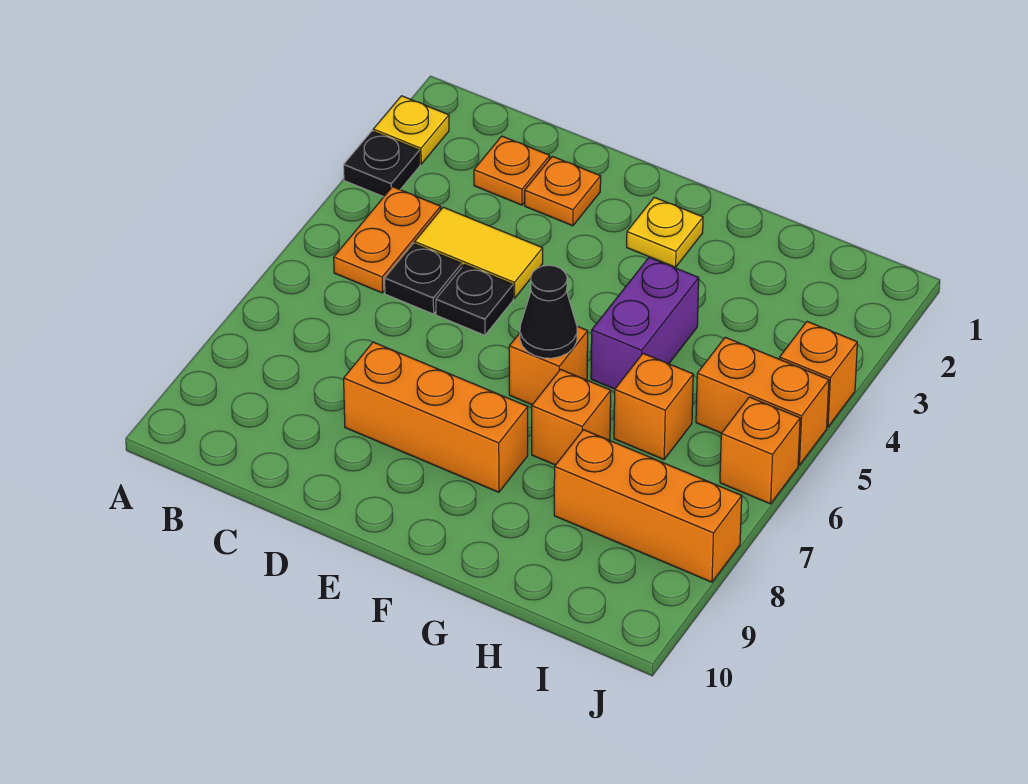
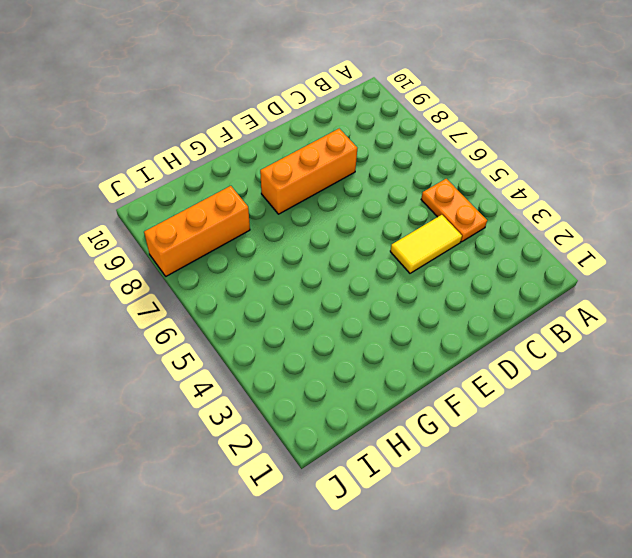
none -> yellow 1x1 plate [373,96,449,164]
none -> black 1x1 plate [344,131,420,197]
none -> orange 1x1 plate [474,136,550,205]

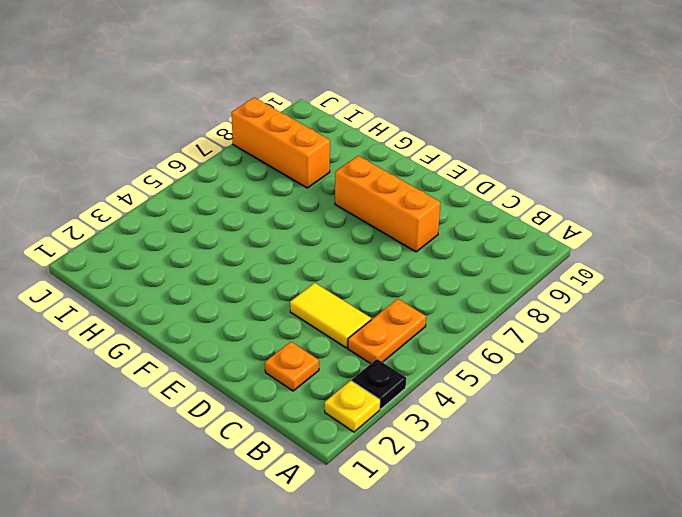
none -> black 1x1 plate [385,243,462,314]
none -> orange 1x1 plate [525,156,601,226]
none -> black 1x1 plate [436,264,513,335]

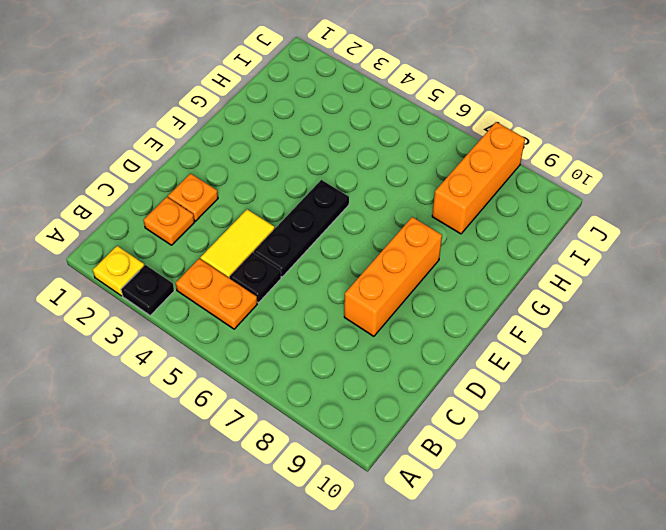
black 1x3 plate [254,180,349,277] -> black 1x1 plate [436,264,513,335]
none -> yellow 1x1 plate [627,197,703,267]
none -> orange 1x1 brick [509,326,588,405]
none -> purple 1x2 brick [591,257,699,389]

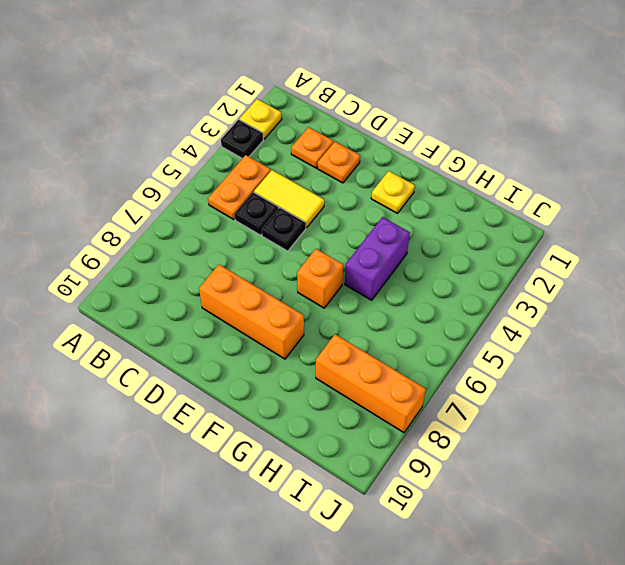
none -> orange 1x1 brick [532,370,611,465]
none -> orange 1x1 brick [614,353,693,459]
none -> orange 1x2 brick [696,337,829,465]

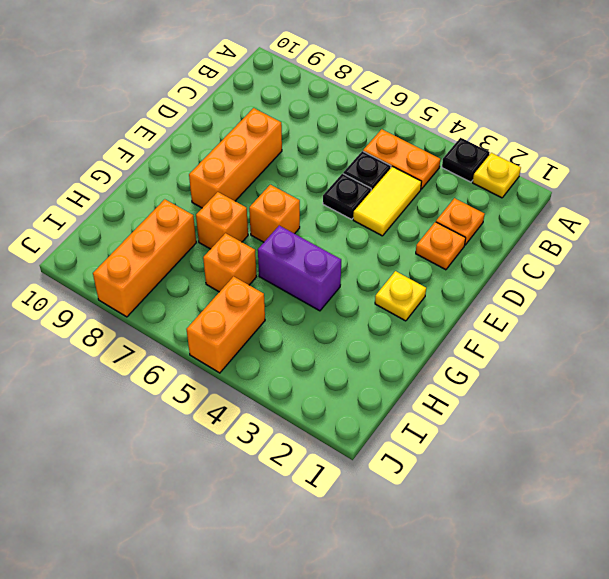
none -> orange 1x1 brick [779,322,857,427]
none -> orange 1x1 brick [720,397,800,504]
none -> black 1x1 cone [520,265,577,358]

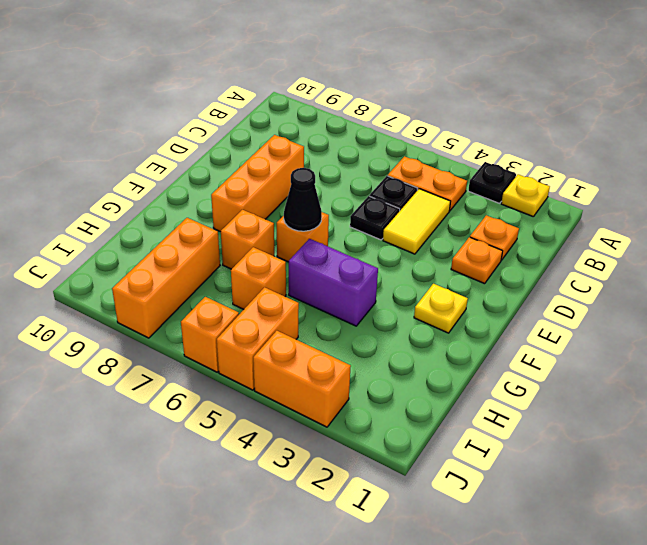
orange 1x2 brick [253,331,351,427] -> orange 1x1 brick [779,322,857,427]

